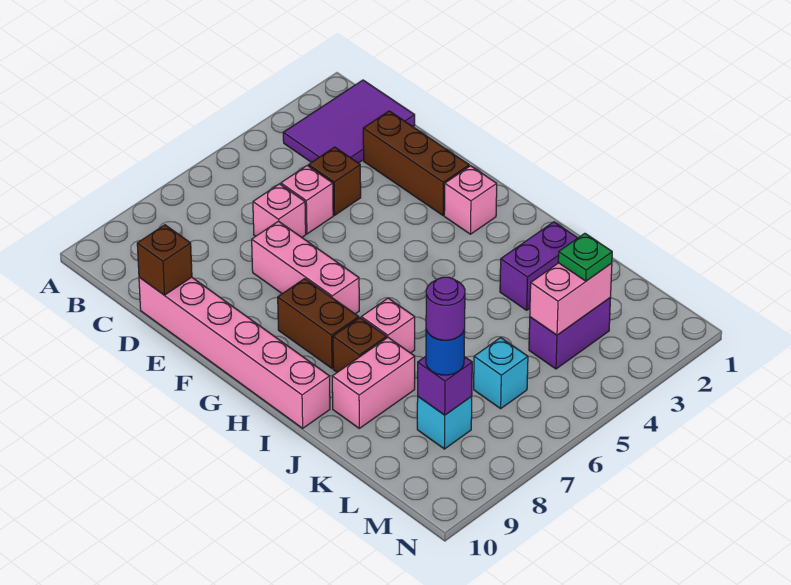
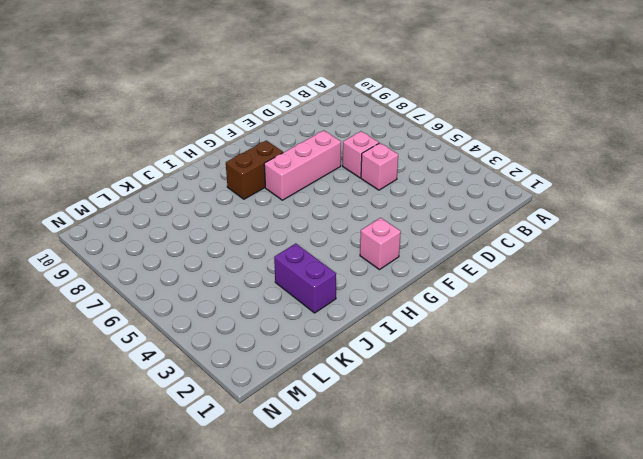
none -> purple 2x3 tile [283,80,415,163]
none -> brown 1x3 brick [363,111,469,216]
none -> brown 1x1 brick [309,147,361,215]

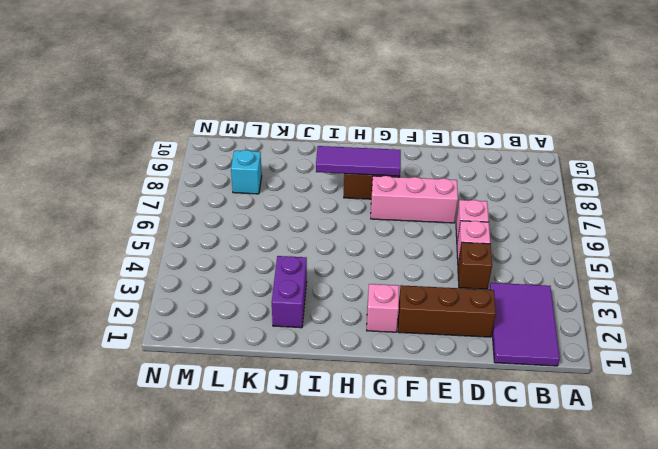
purple 1x3 tile [316,146,401,176] -> none
none -> pink 1x6 brick [139,277,330,428]
none -> pink 1x1 brick [361,298,415,353]
none -> brown 1x1 brick [333,318,387,372]

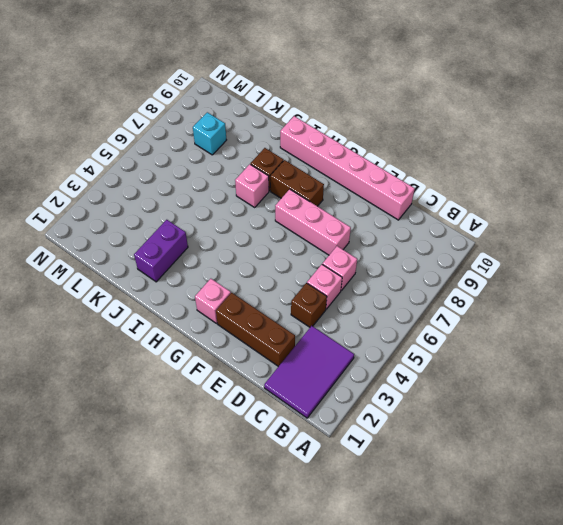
none -> pink 1x2 brick [332,338,415,428]
none -> purple 1x2 brick [529,298,611,369]
none -> cyan 1x1 brick [474,338,528,409]

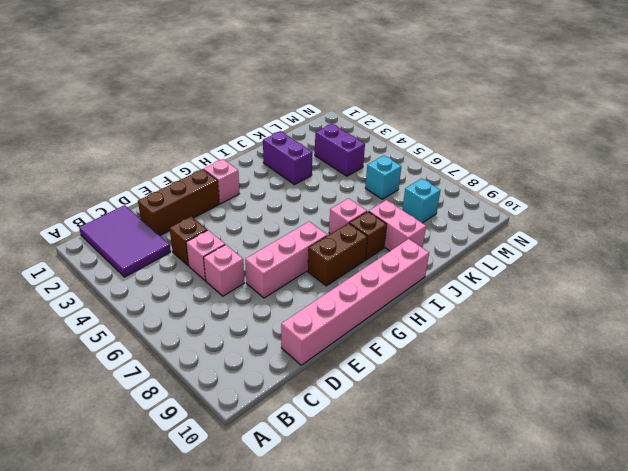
none -> brown 1x1 brick [137,225,192,295]
none -> pink 1x2 brick [530,263,612,335]
none -> purple 1x1 brick [418,356,472,415]

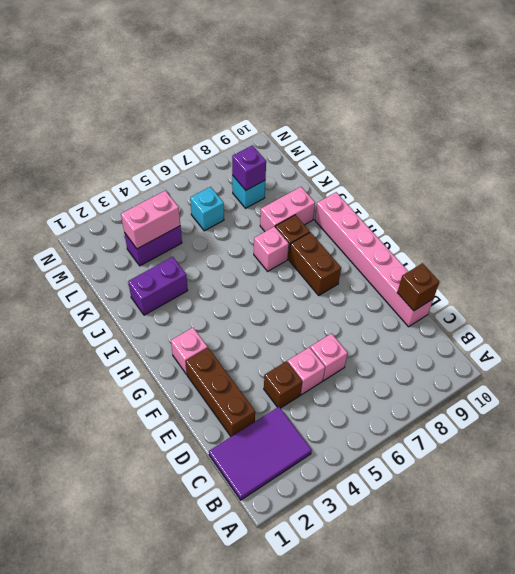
none -> pink 1x3 brick [252,221,359,314]
none -> green 1x1 plate [558,233,612,281]
none -> blue 1x1 round brick [426,330,465,375]

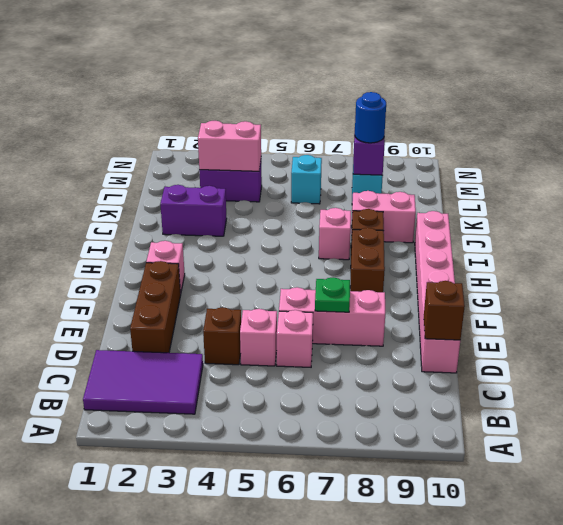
pink 1x3 brick [279,287,385,346] -> pink 1x3 brick turned to [252,221,359,314]
green 1x1 plate [315,277,350,312] -> green 1x1 plate moved to [558,233,612,281]
none -> purple 1x1 round brick [426,277,465,340]

